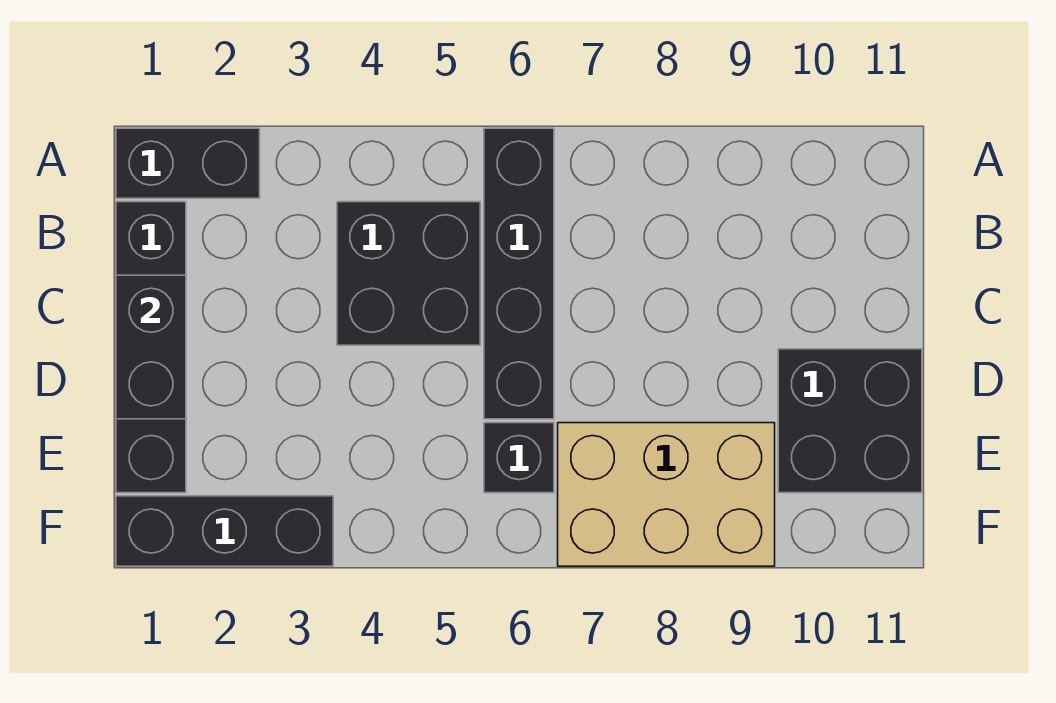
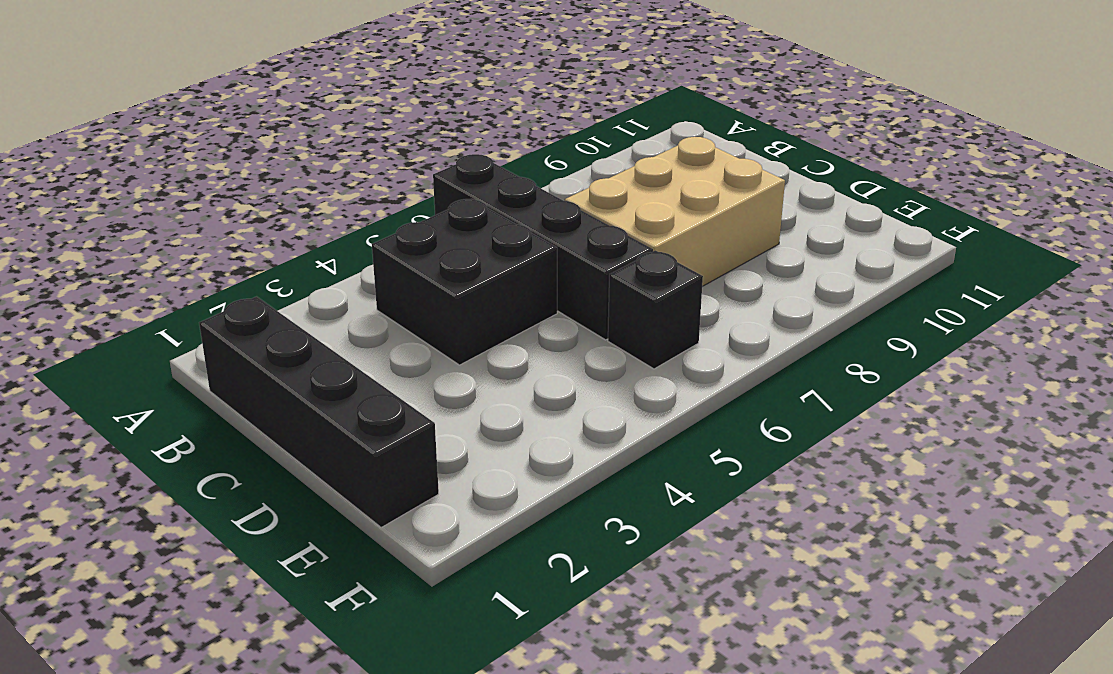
tan 2x3 brick [565,137,785,286] -> tan 2x3 brick moved to [558,423,775,566]
none -> black 1x2 brick [116,128,260,198]
none -> black 2x2 brick [778,349,922,493]

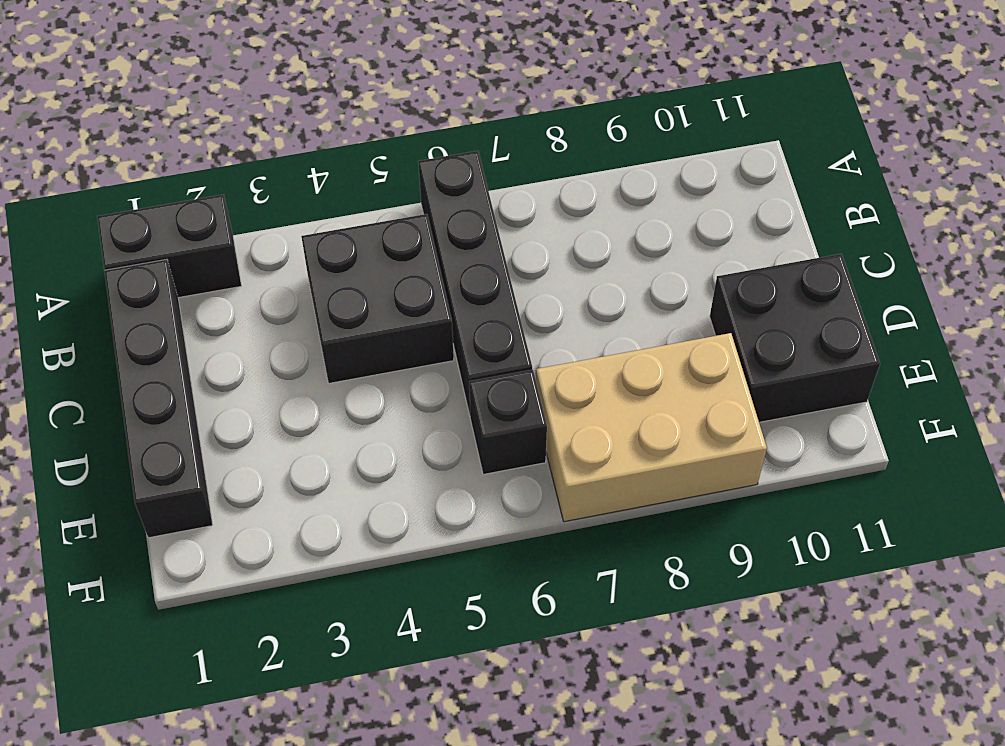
none -> black 1x3 brick [116,496,333,566]
none -> black 1x2 brick [116,275,186,419]

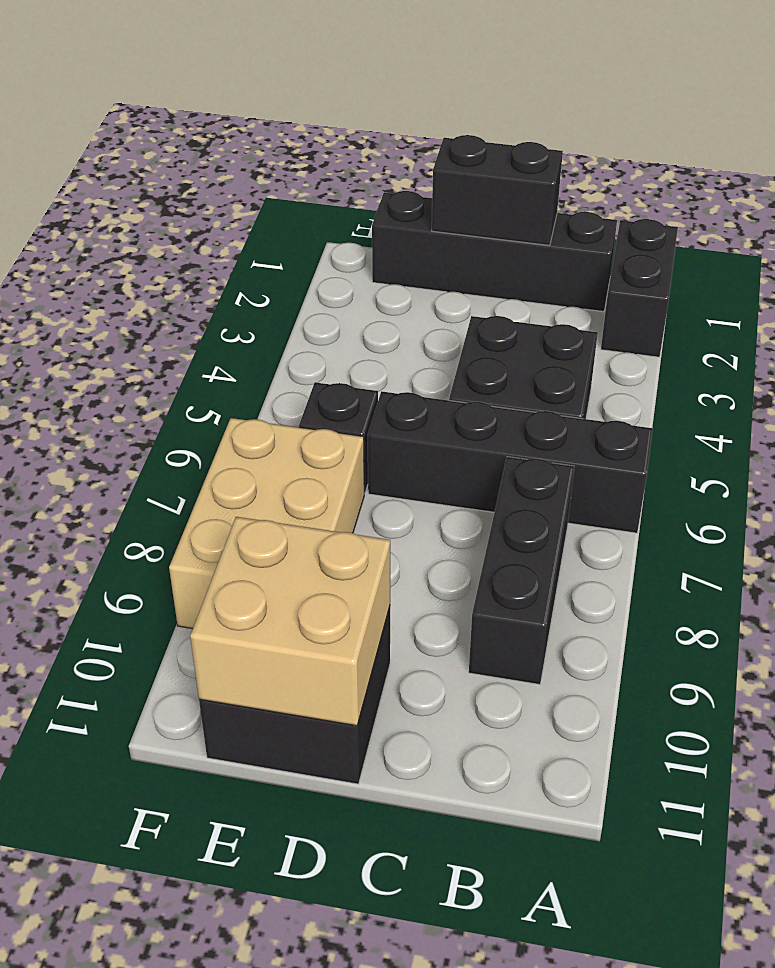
black 1x3 brick [469,457,574,684] -> black 1x3 brick moved to [116,496,333,566]
tan 2x2 brick [190,517,390,726] -> none

